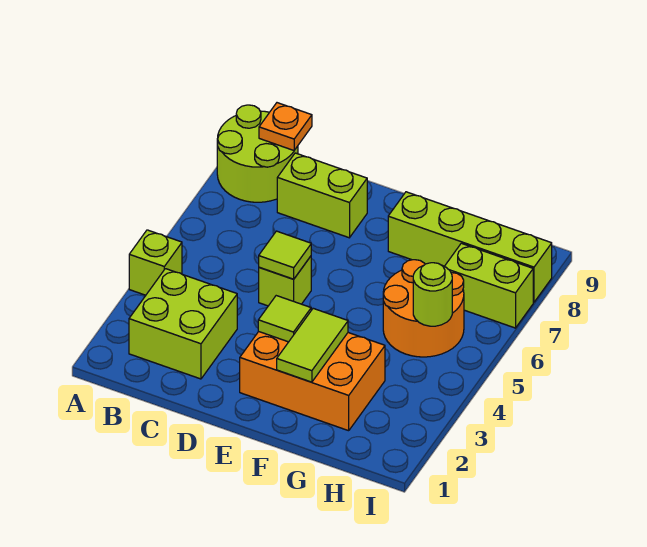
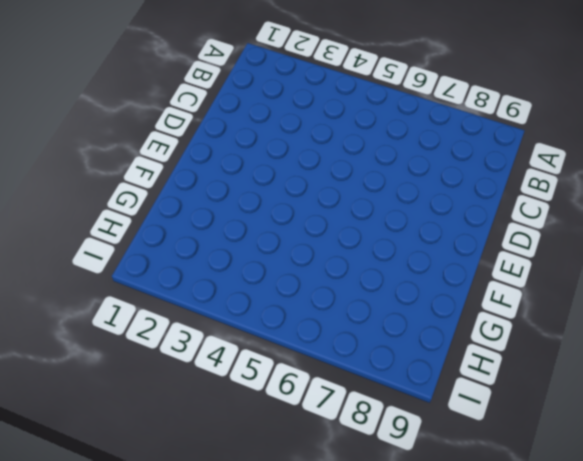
none -> lime 1x1 brick [129,230,182,295]
none -> lime 2x2 round brick [217,105,298,202]
none -> lime 2x2 brick [129,269,237,379]

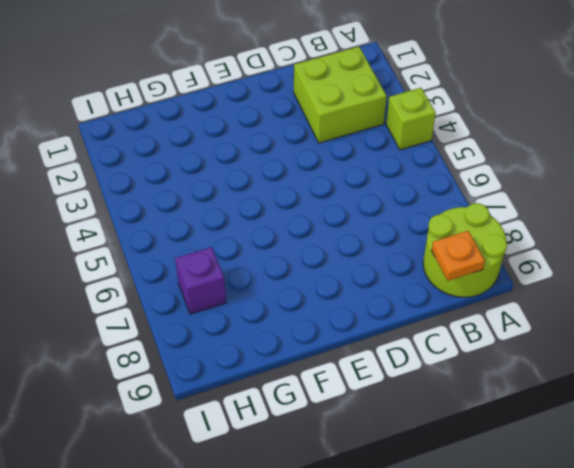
purple 1x1 brick [175,247,226,314] -> lime 1x2 brick [445,243,533,328]
none -> lime 1x2 brick [277,153,367,238]
none -> lime 1x1 brick [259,256,311,306]
none -> orange 2x3 brick [240,332,385,431]

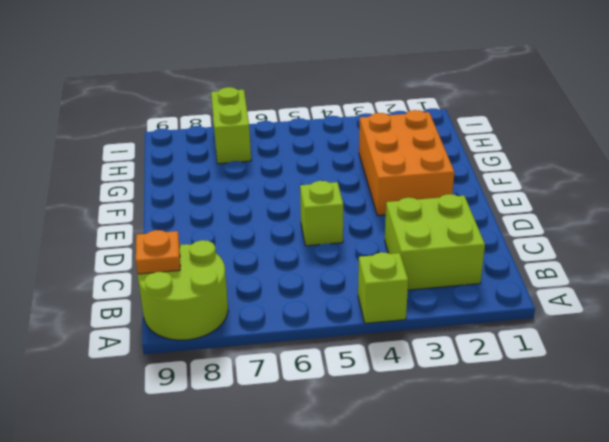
none -> lime 1x2 brick [277,153,367,238]
none -> lime 1x4 brick [388,192,552,302]
none -> orange 2x2 round brick [383,260,464,357]

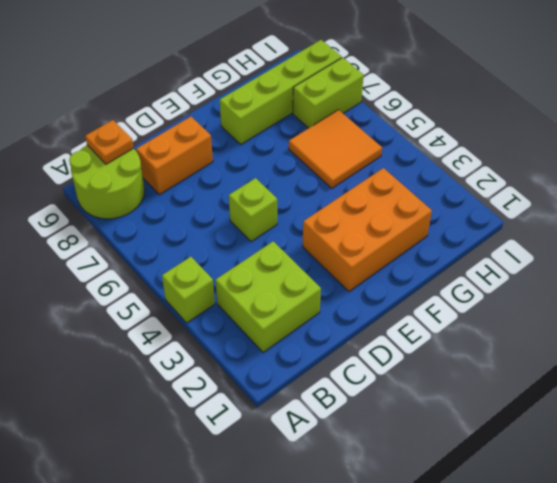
orange 1x2 brick [136,117,213,195] -> lime 1x2 brick [277,153,367,238]
orange 2x2 tile [289,110,382,188] -> orange 2x2 round brick [383,260,464,357]
none -> lime 1x1 tile [259,231,311,279]
none -> lime 1x1 tile [258,296,311,342]
none -> lime 1x2 tile [277,308,348,382]

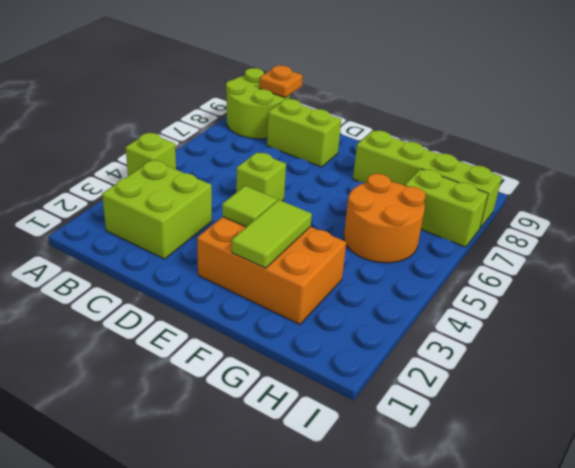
none -> lime 1x1 tile [259,231,311,279]
none -> lime 1x1 round brick [413,263,452,326]

